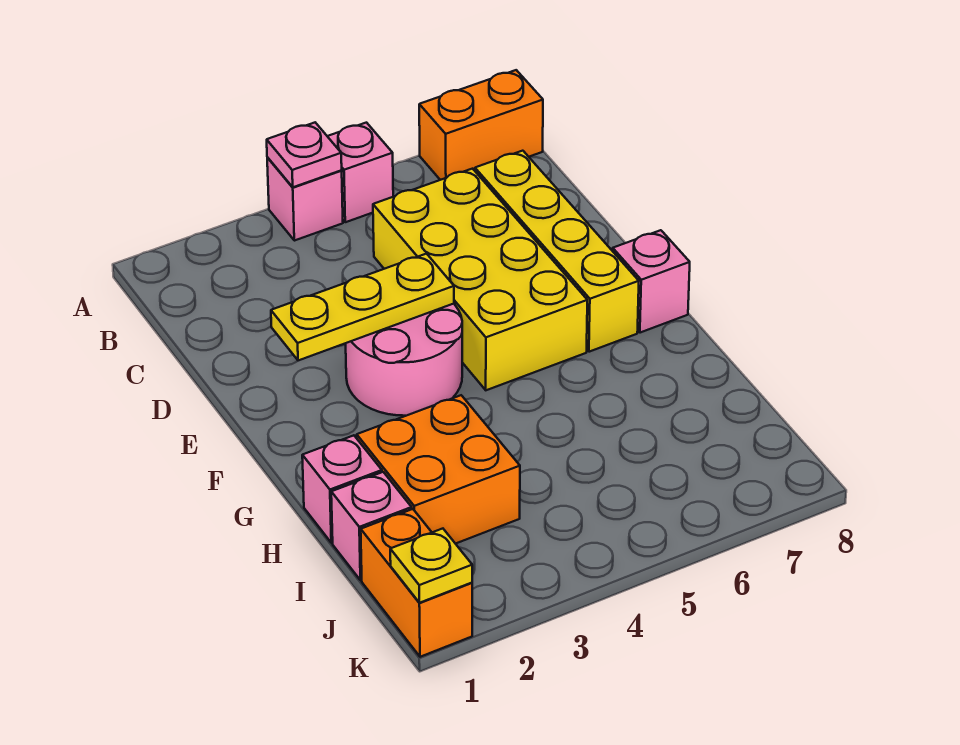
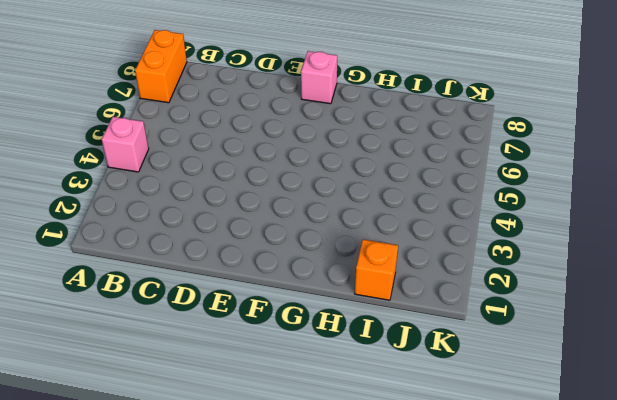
orange 1x1 brick [355,239,398,300] -> pink 1x1 brick [331,472,412,580]
none -> pink 1x1 brick [327,123,393,222]
none -> yellow 2x4 brick [373,169,587,390]
none -> yellow 1x4 brick [475,151,639,352]

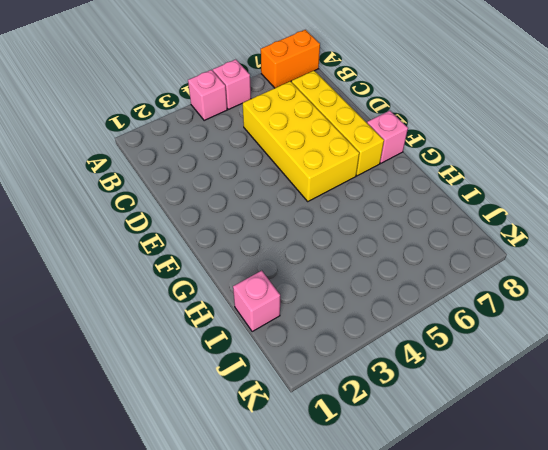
none -> pink 2x2 round brick [346,304,462,416]
none -> pink 1x1 brick [302,435,382,543]
none -> orange 2x2 brick [357,395,520,544]

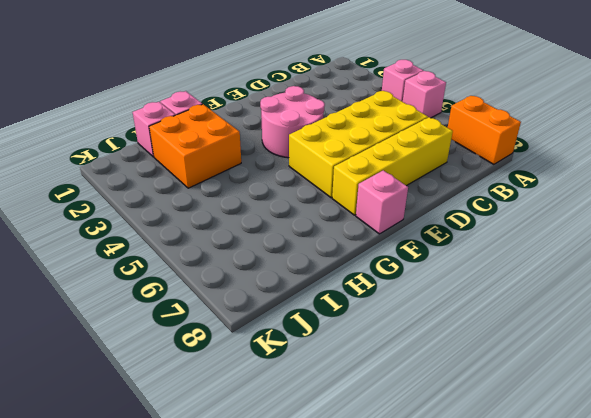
none -> orange 1x2 brick [361,509,472,657]
none -> pink 1x1 plate [267,123,342,187]
none -> yellow 1x3 plate [271,254,454,361]

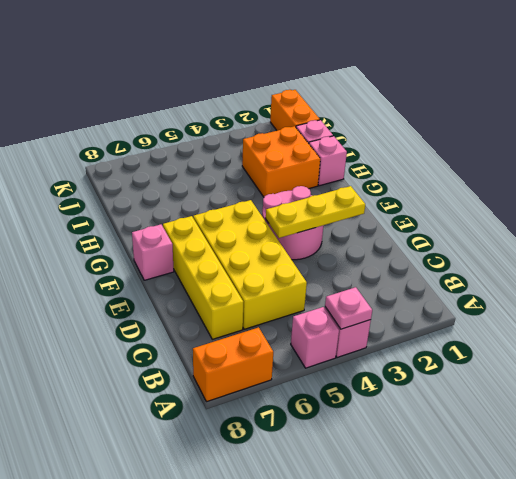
none -> yellow 1x1 plate [390,529,472,603]

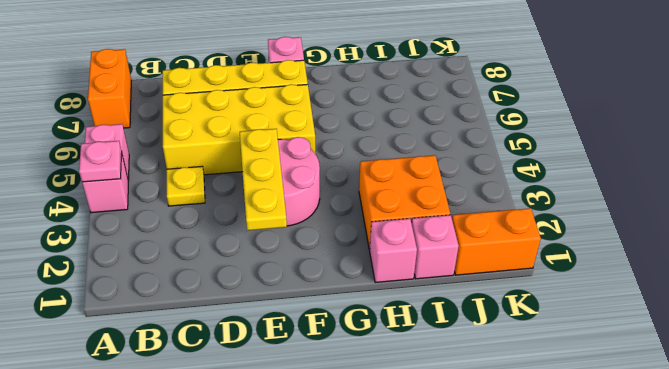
yellow 1x1 plate [166,166,205,206] -> yellow 1x1 plate moved to [390,529,472,603]

